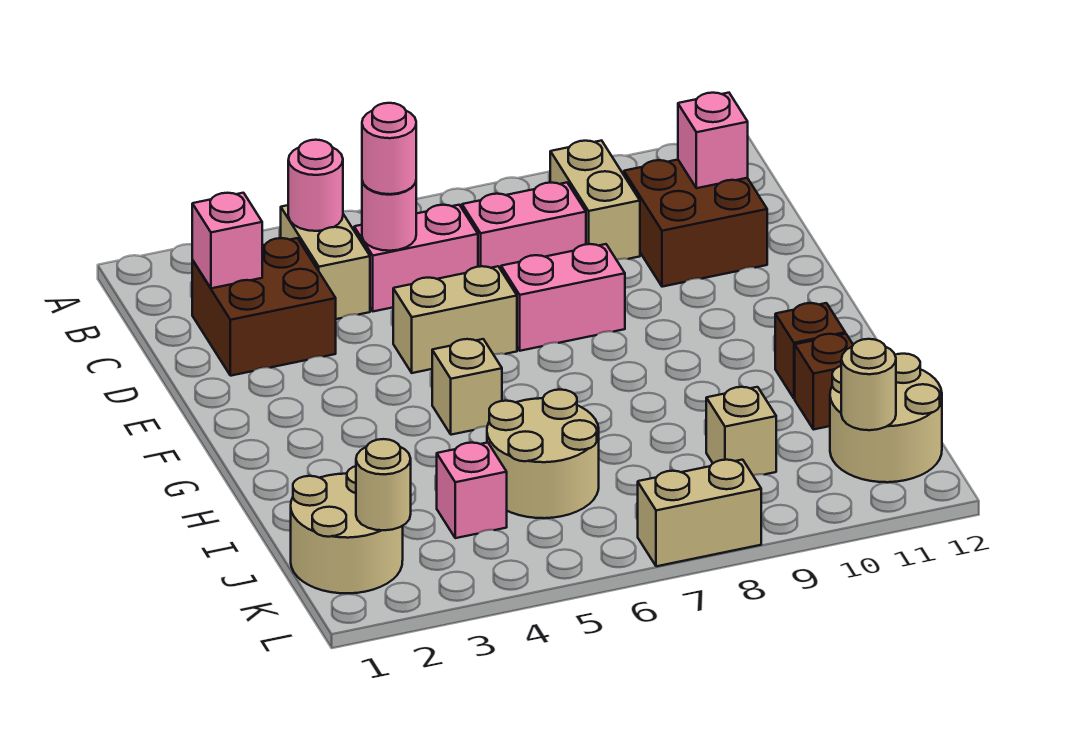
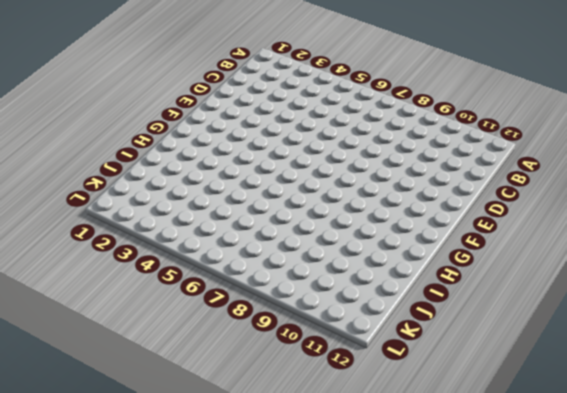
none -> tan 1x2 brick [281,205,370,319]
none -> tan 1x2 brick [550,141,640,260]
none -> brown 2x2 brick [192,238,336,376]

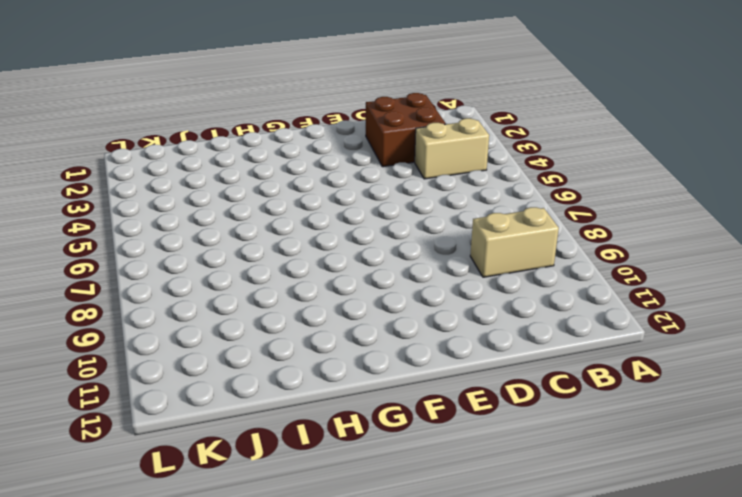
none -> pink 1x2 brick [354,205,478,311]
none -> pink 1x2 brick [462,183,586,269]
none -> brown 2x2 brick [624,160,767,287]

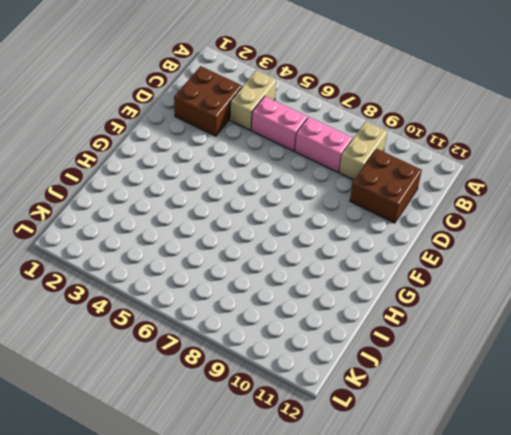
none -> tan 1x2 brick [393,266,517,373]
none -> pink 1x2 brick [501,244,625,351]
none -> tan 1x1 brick [432,339,502,435]

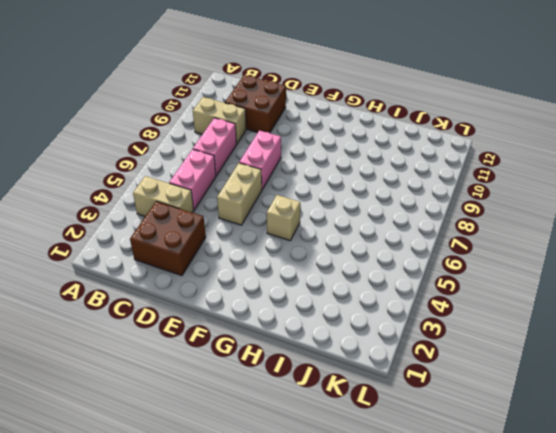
none -> brown 1x1 brick [775,303,845,399]
none -> tan 2x2 round brick [487,390,599,518]
none -> brown 1x1 brick [795,334,853,430]

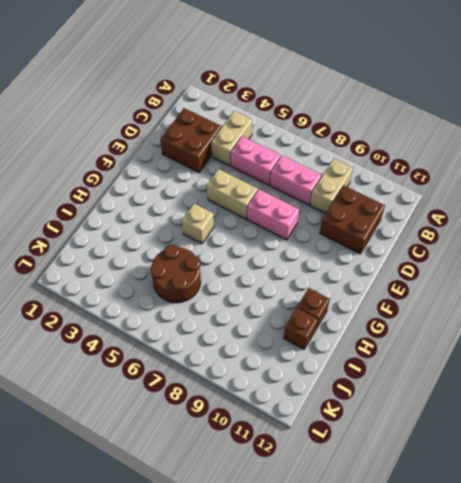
brown 2x2 round brick [151,244,201,303] -> tan 2x2 round brick [487,390,599,518]
none -> tan 2x2 round brick [291,466,403,593]
none -> pink 1x1 brick [437,443,507,538]
none -> tan 1x1 brick [706,387,776,475]

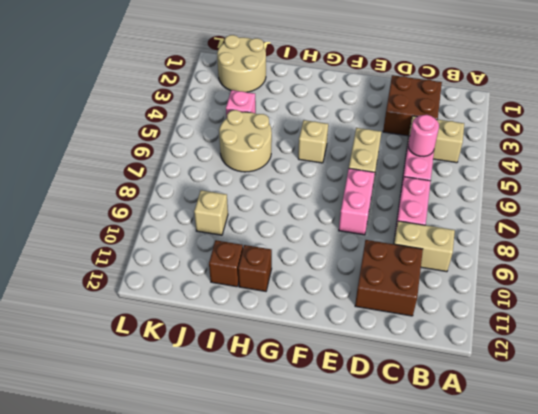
none -> tan 2x2 round brick [830,354,942,482]
none -> tan 1x2 brick [638,460,761,566]
none -> pink 1x1 round brick [288,140,343,231]

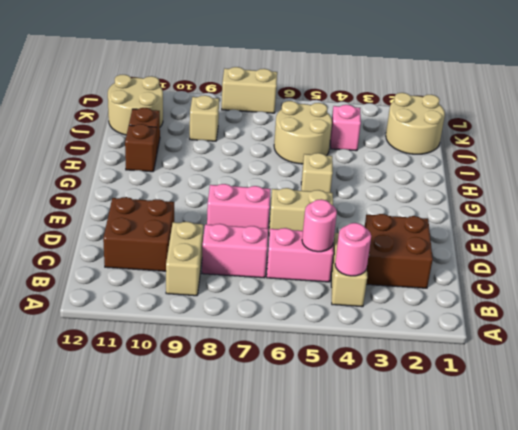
none -> pink 1x1 brick [192,193,262,288]
none -> pink 1x1 brick [678,93,748,188]
none -> tan 1x1 round brick [356,439,411,530]

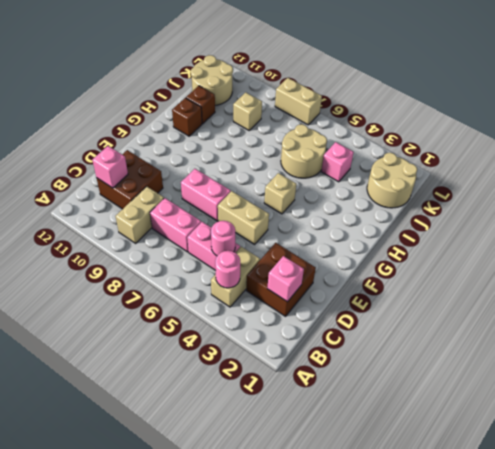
none -> tan 1x1 round brick [356,439,411,530]
none -> tan 1x1 round brick [841,339,896,430]
none -> pink 1x1 round brick [362,103,416,194]

